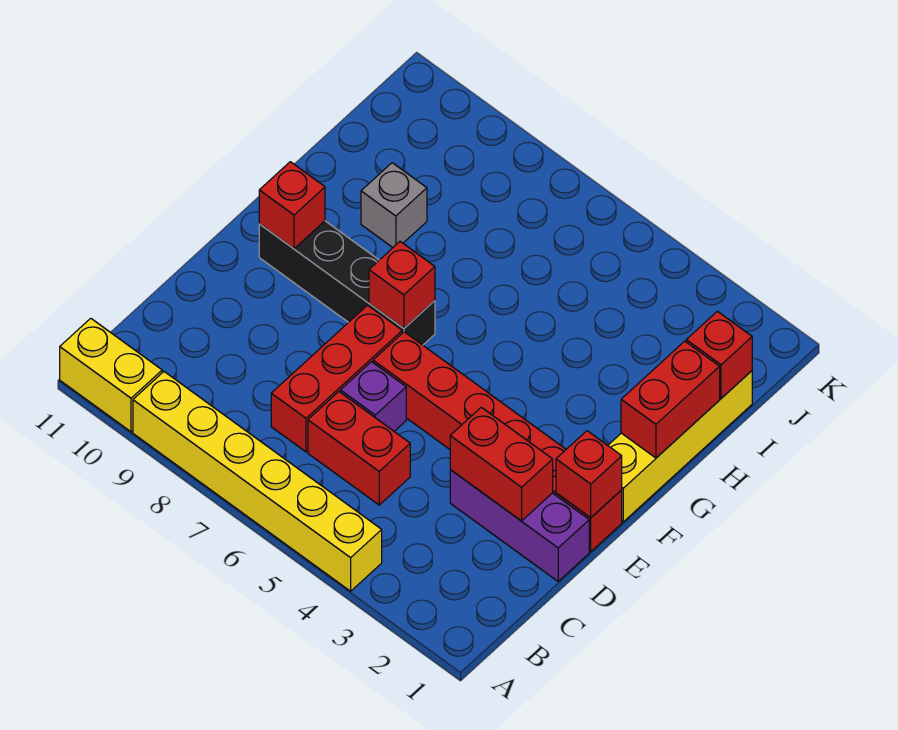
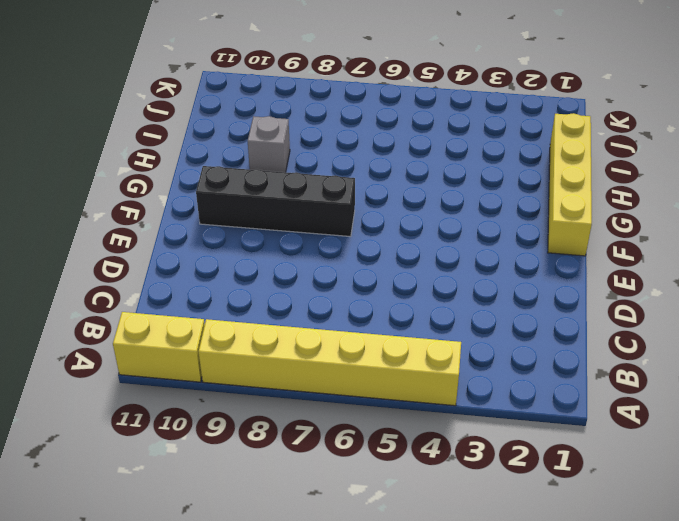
none -> red 1x2 brick [308,392,410,505]
none -> red 1x3 brick [271,305,402,452]
none -> purple 1x3 brick [450,469,589,581]

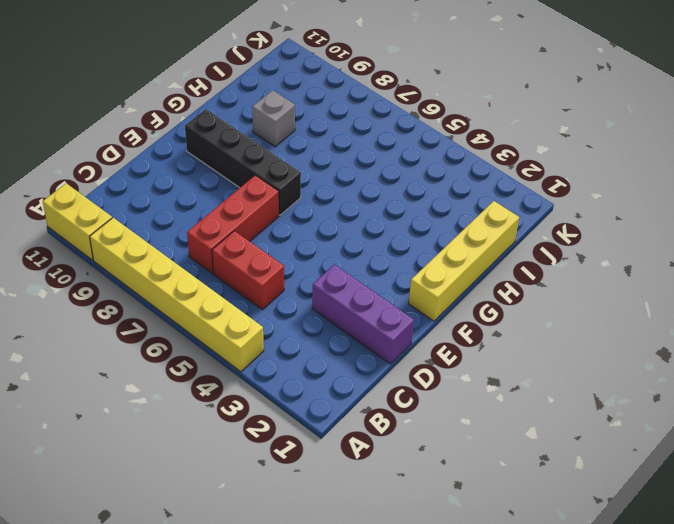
none -> purple 1x1 brick [340,362,406,431]
none -> red 1x6 brick [373,332,622,552]
none -> red 1x2 brick [450,407,553,521]

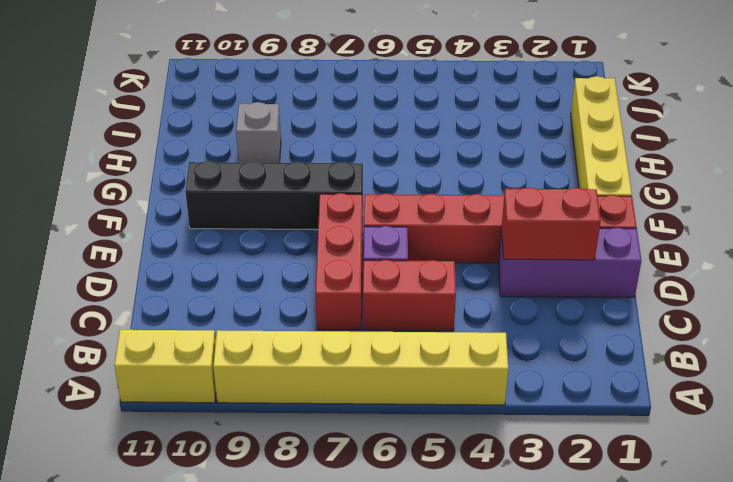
none -> red 1x1 brick [556,431,622,518]
none -> red 1x1 brick [369,242,435,328]
none -> red 1x1 brick [259,162,325,249]

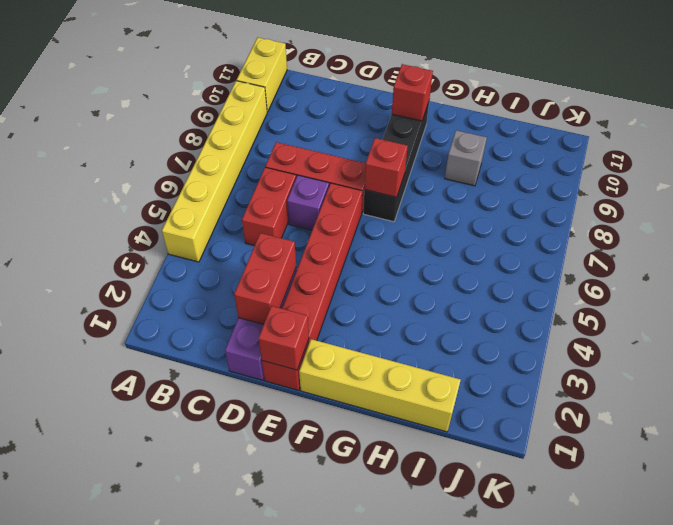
none -> red 1x2 brick [621,341,720,458]
none -> red 1x1 brick [686,311,752,398]

